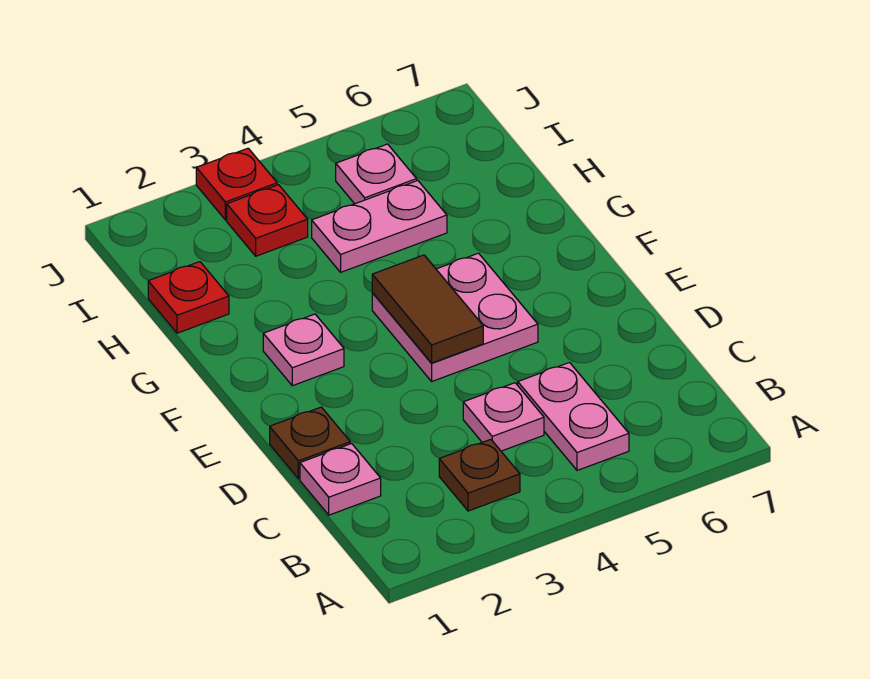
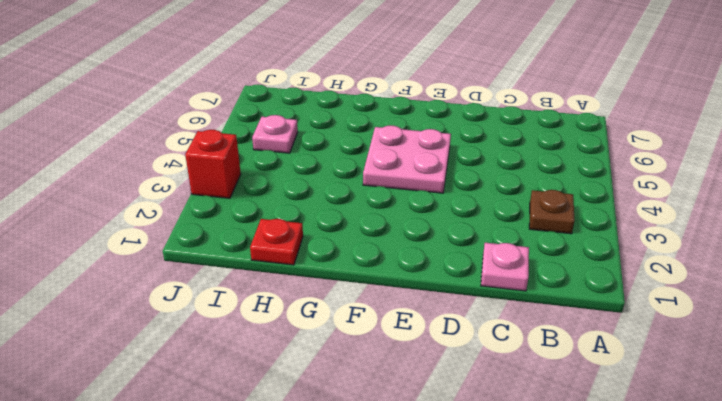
red 1x1 brick [185,130,241,198] -> red 1x1 plate [196,148,277,220]
none -> pink 1x2 plate [518,363,629,470]
none -> pink 1x1 plate [463,383,544,451]
none -> brown 1x1 plate [270,407,350,479]

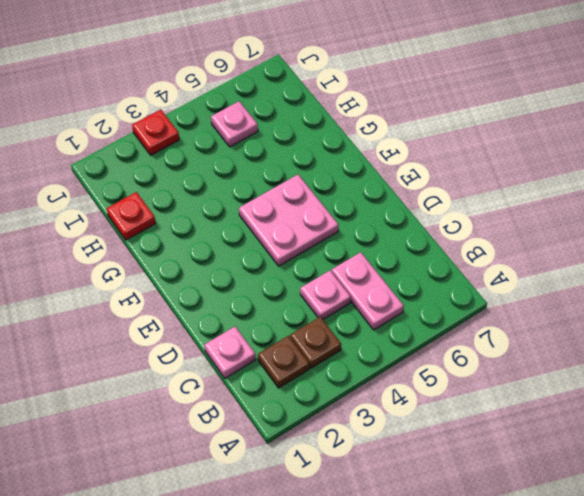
brown 1x1 plate [258,336,309,388] -> brown 1x1 plate moved to [270,407,350,479]
none -> pink 1x1 plate [263,314,344,386]
none -> pink 1x2 plate [312,181,447,272]
none -> red 1x1 plate [227,185,308,256]

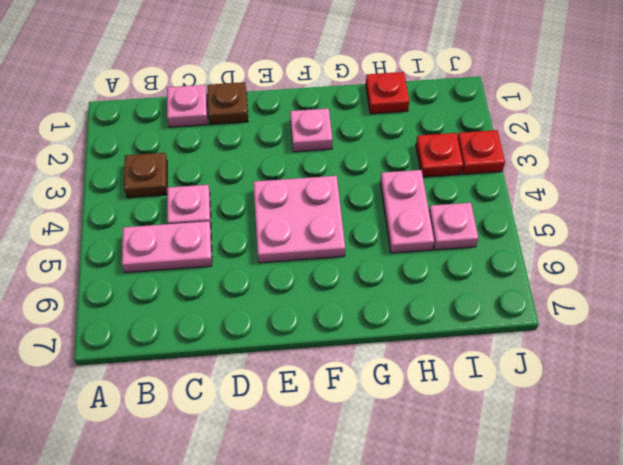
none -> brown 1x2 tile [372,255,483,363]

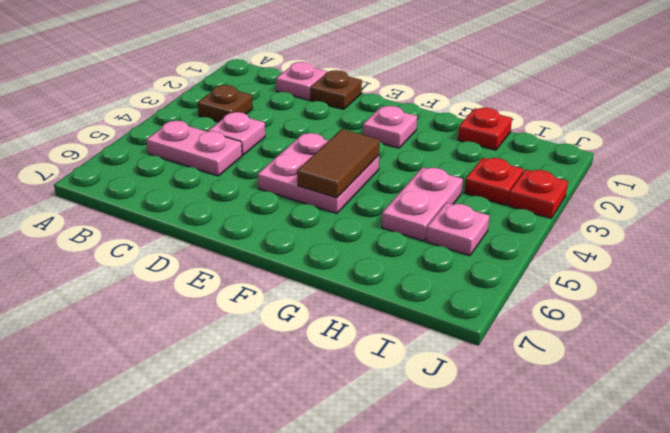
brown 1x2 tile [297,129,380,198] -> brown 1x2 tile turned to [372,255,483,363]

